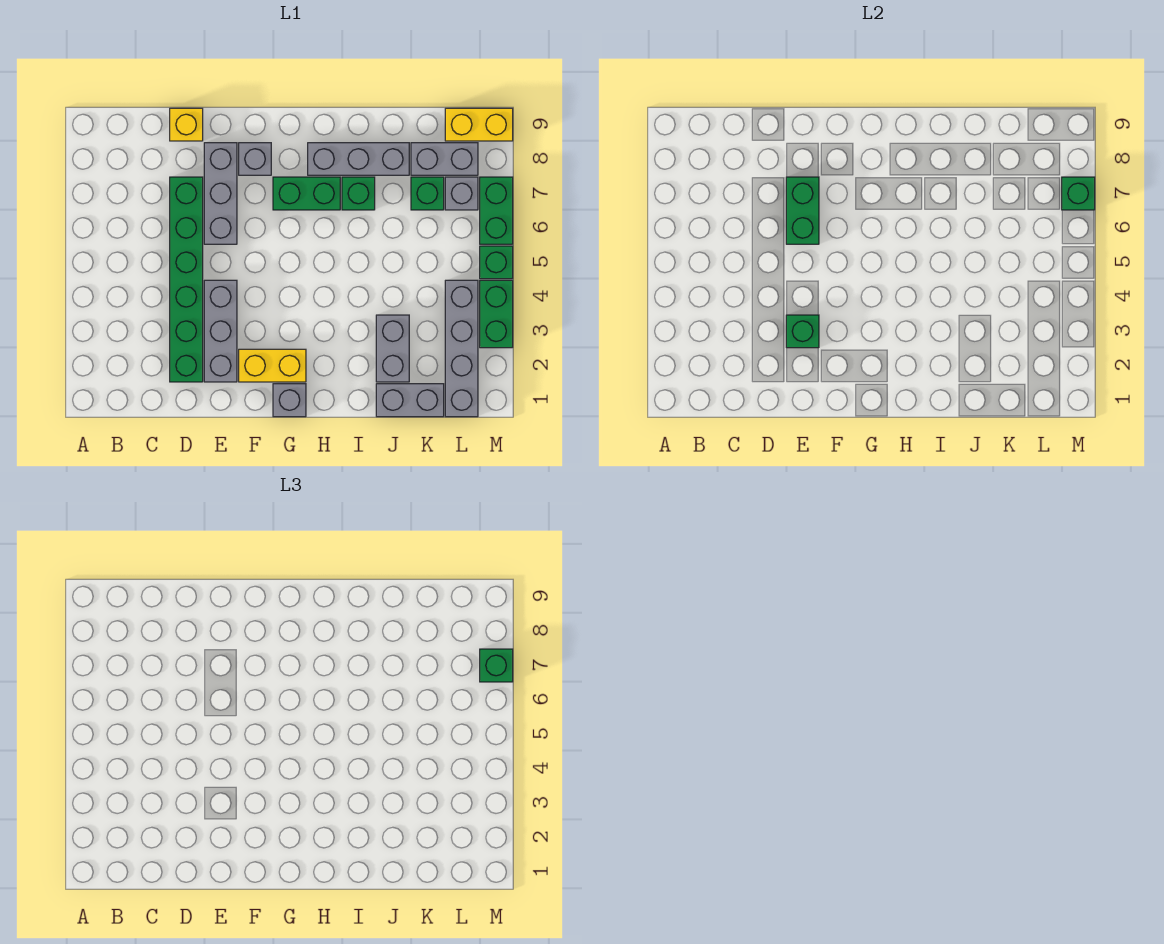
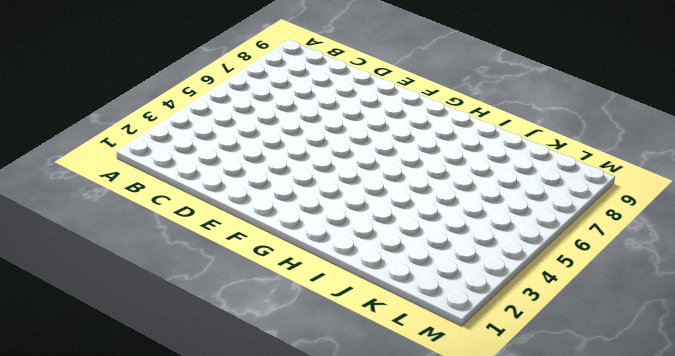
none -> green 1x6 brick [170,177,203,382]
none -> yellow 1x1 brick [170,108,203,141]
none -> grey 1x3 brick [204,280,237,382]

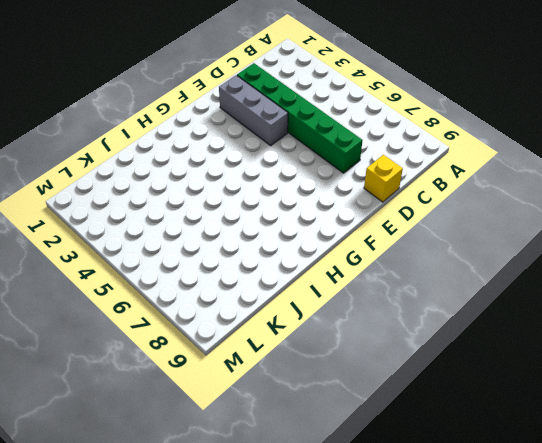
none -> grey 1x3 brick [204,143,237,244]
none -> yellow 1x2 brick [239,349,306,382]
none -> grey 1x1 brick [239,143,271,175]

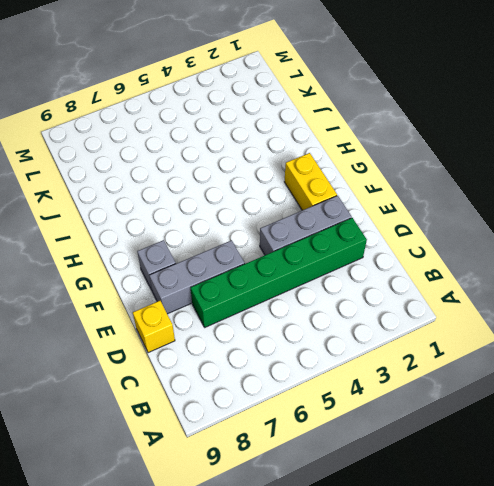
none -> grey 1x1 brick [273,384,306,417]
none -> green 1x2 brick [273,177,340,210]
none -> grey 1x3 brick [308,143,409,175]

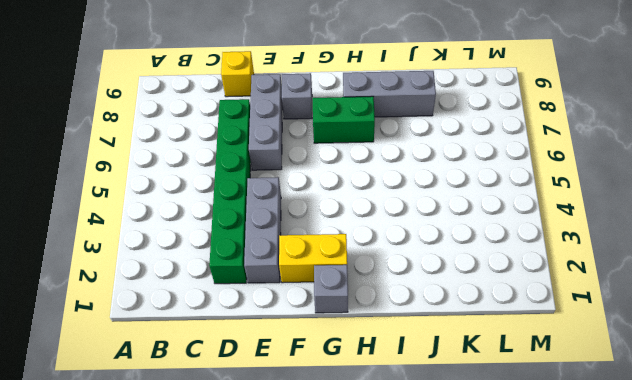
none -> green 1x1 brick [342,177,375,210]
none -> grey 1x2 brick [376,384,444,417]
none -> grey 1x2 brick [376,315,409,382]

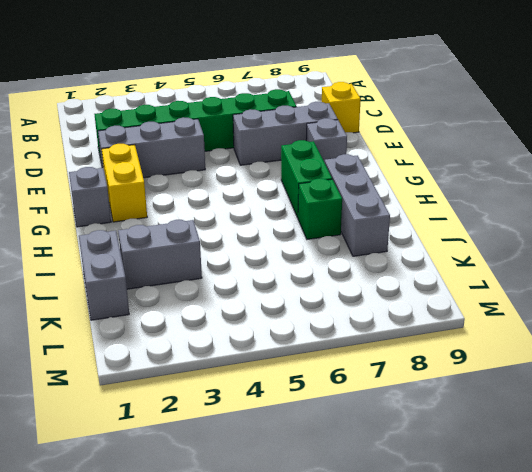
none -> green 1x1 brick [411,177,444,210]
none -> grey 1x2 brick [411,143,478,175]
none -> grey 1x4 brick [445,280,478,417]

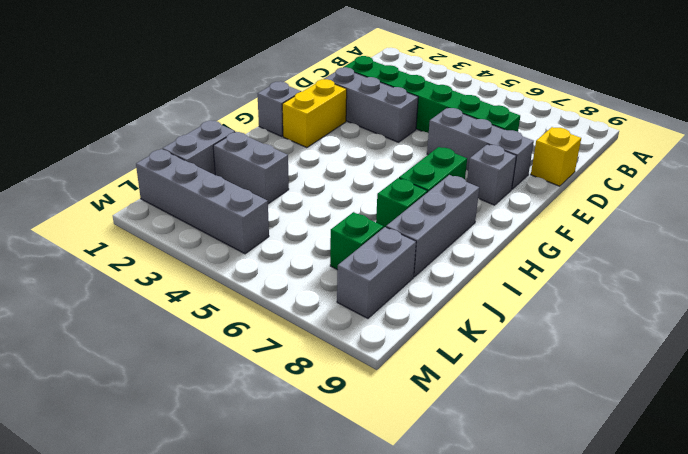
none -> grey 1x1 brick [445,177,478,210]
none -> yellow 1x2 brick [445,108,513,141]
none -> green 1x2 brick [480,280,513,348]

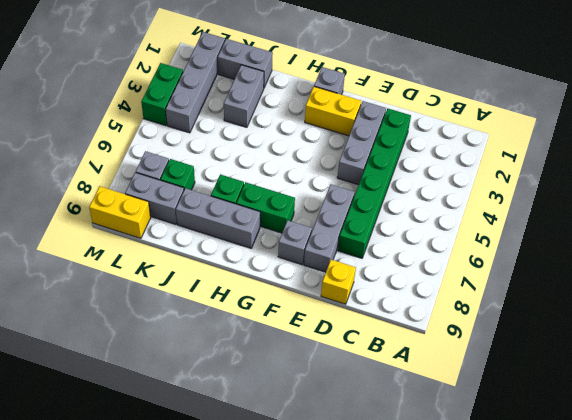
none -> green 1x1 brick [480,246,513,279]
none -> green 1x2 brick [480,177,513,244]
none -> green 1x1 brick [786,315,819,348]

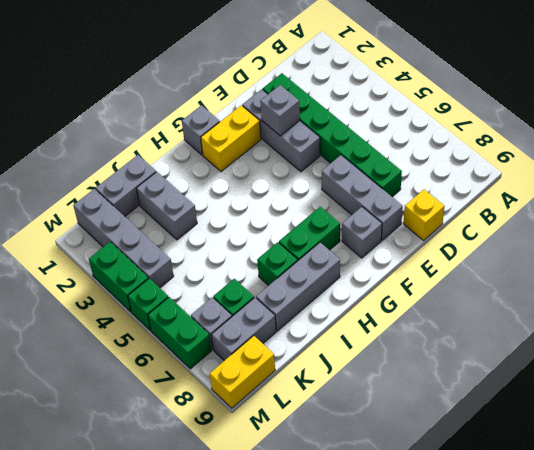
grey 1x1 brick [260,85,300,136] -> green 1x1 brick [786,315,819,348]
none -> green 1x2 brick [786,177,819,244]
none -> green 1x1 brick [1062,177,1095,210]
none -> green 1x1 brick [480,649,513,682]

